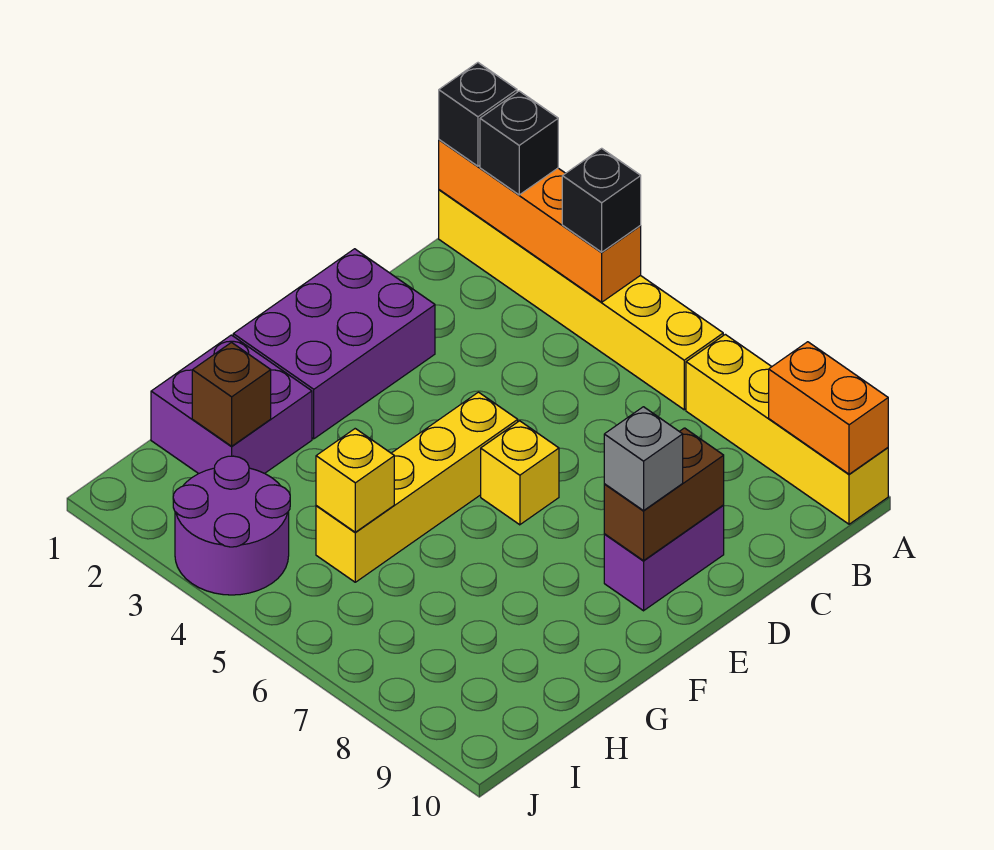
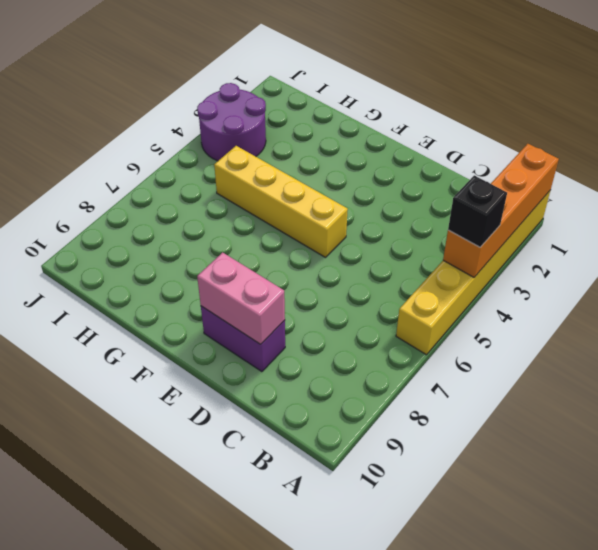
pink 1x2 brick [197,252,285,344] -> brown 1x2 brick [604,428,724,561]
none -> yellow 1x4 brick [686,334,888,524]
none -> purple 2x3 brick [233,249,435,439]
none -> yellow 1x1 brick [481,421,559,525]

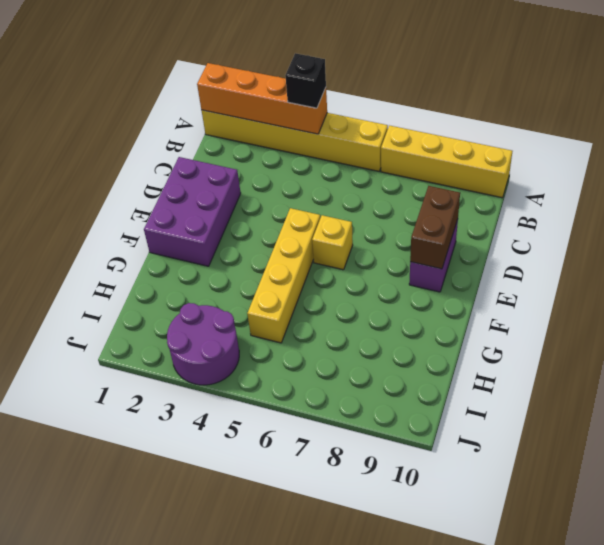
none -> purple 2x2 brick [151,335,312,474]
none -> orange 1x2 brick [769,342,888,474]
none -> brown 1x1 brick [192,343,271,446]

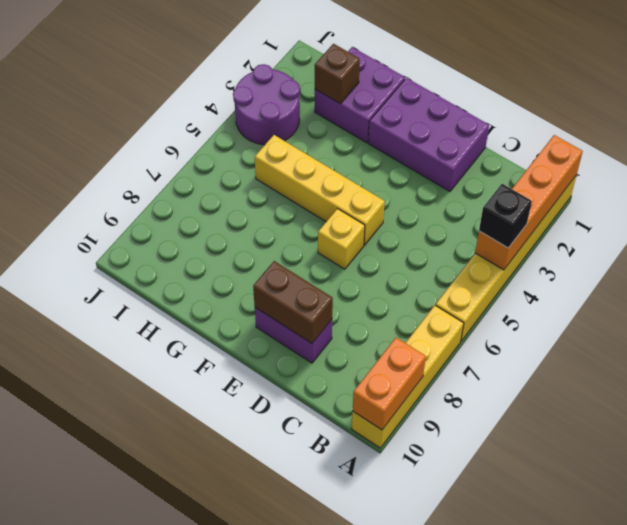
none -> yellow 1x1 brick [316,429,394,532]
none -> black 1x1 brick [439,63,517,166]
none -> black 1x1 brick [480,91,558,195]

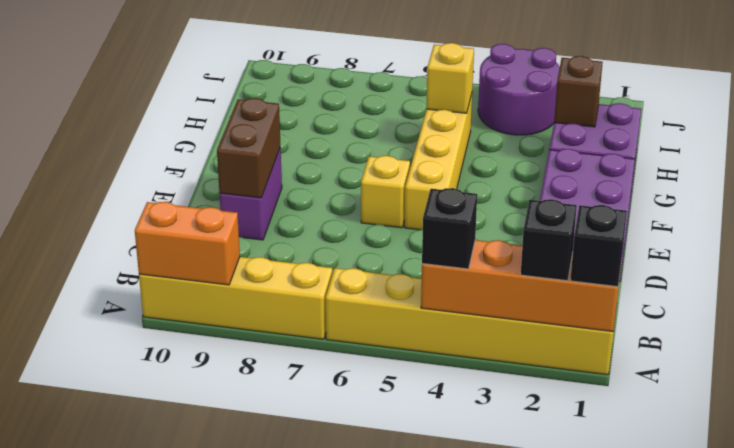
none -> grey 1x1 brick [604,407,683,511]

